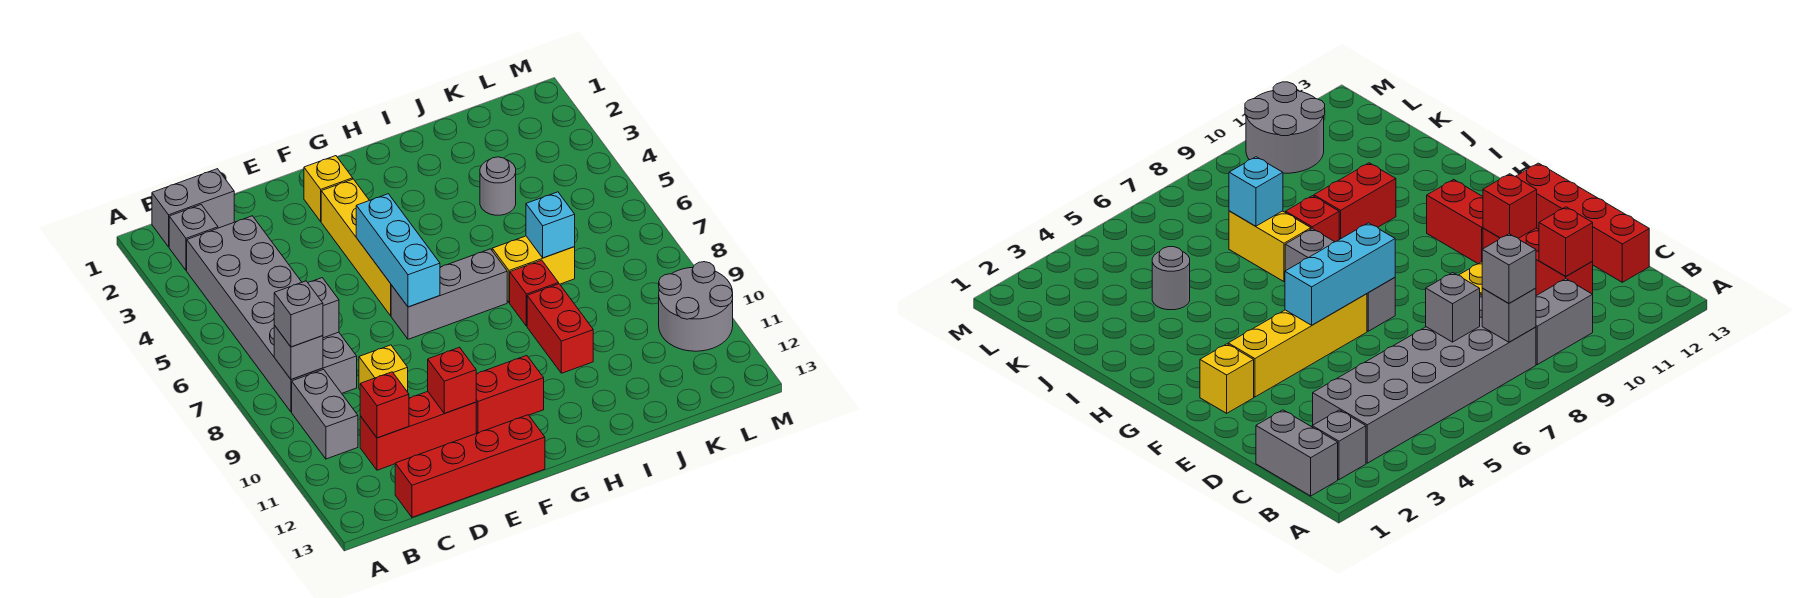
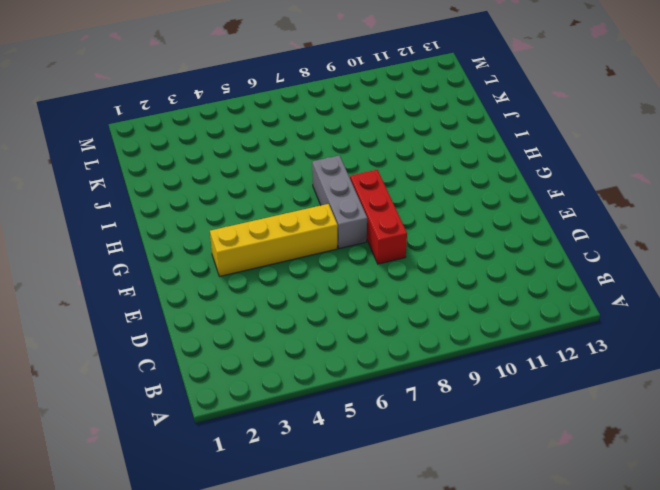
red 1x3 brick [350,170,407,264] -> red 1x3 brick moved to [360,391,476,470]
none -> grey 1x2 brick [152,169,234,247]
none -> grey 1x1 brick [169,205,218,270]
none -> grey 2x6 brick [187,216,357,412]

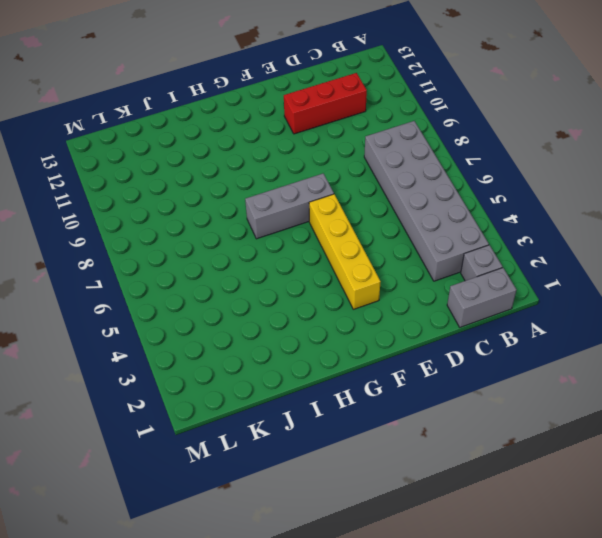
none -> grey 1x2 brick [292,369,358,459]
none -> red 1x4 brick [395,415,545,517]
none -> yellow 1x1 brick [359,345,408,392]

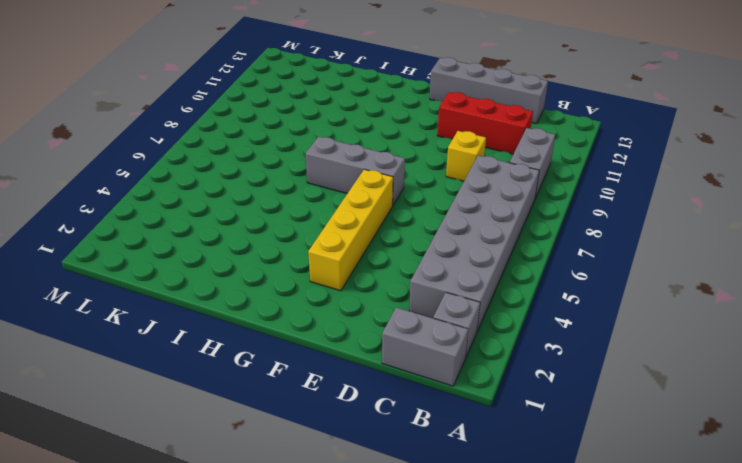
grey 1x4 brick [430,57,548,124] -> red 1x4 brick [395,415,545,517]
none -> yellow 1x1 brick [304,156,353,221]
none -> red 1x2 brick [476,355,544,433]
none -> yellow 1x2 brick [492,236,575,303]

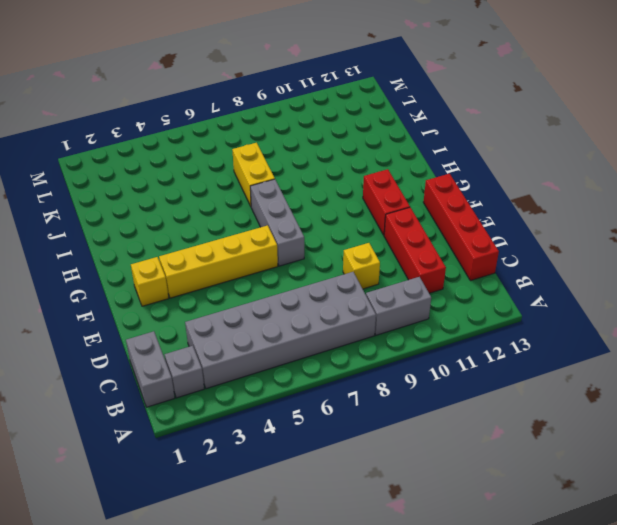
none -> red 1x1 brick [510,260,559,326]
none -> red 1x2 brick [527,284,593,373]
none -> grey 1x1 round brick [480,157,516,215]

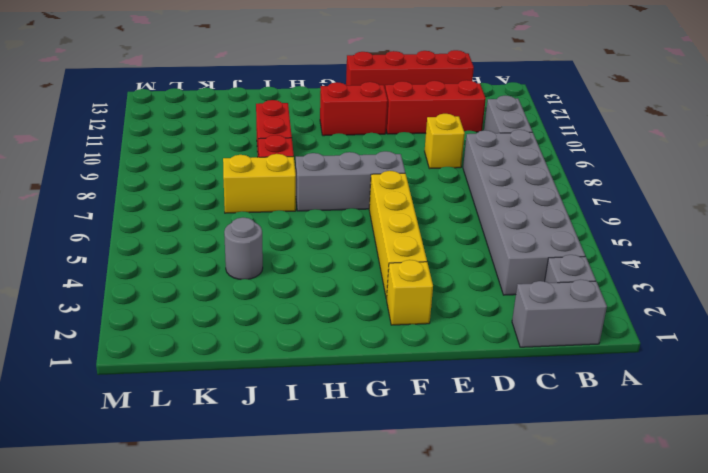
none -> grey 2x2 round brick [659,262,733,351]
none -> grey 1x1 brick [274,325,323,379]
none -> grey 1x1 brick [308,278,339,338]

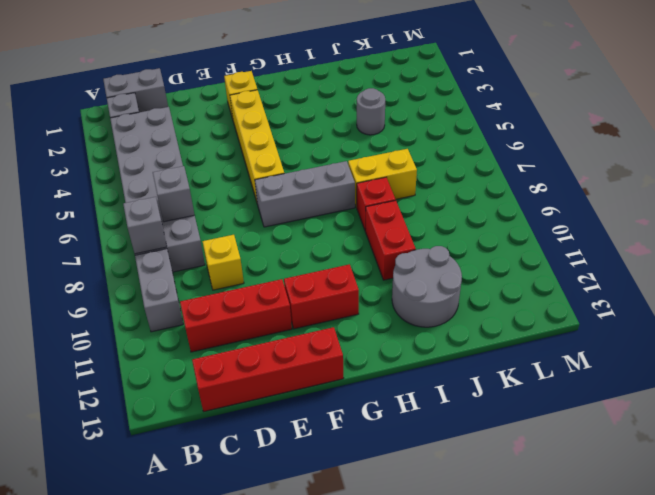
grey 2x2 round brick [392,246,462,327] -> grey 2x2 round brick moved to [659,262,733,351]
none -> red 1x1 brick [360,372,409,438]
none -> red 1x1 brick [428,347,476,413]
none -> cyan 1x3 brick [356,194,440,307]

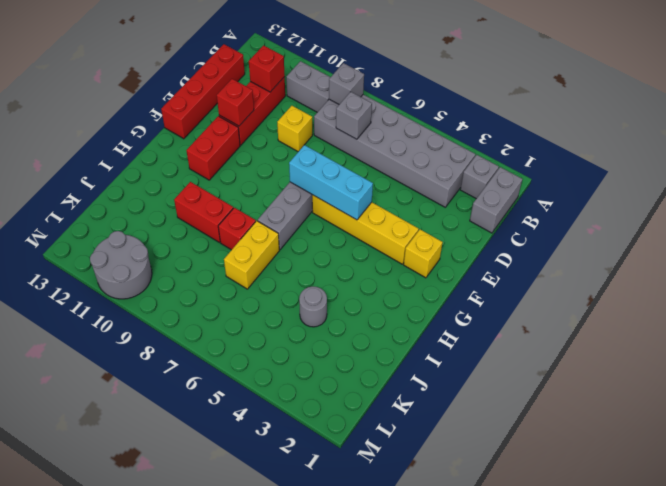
none -> cyan 1x1 brick [526,192,575,258]
none -> grey 1x1 brick [274,281,323,347]

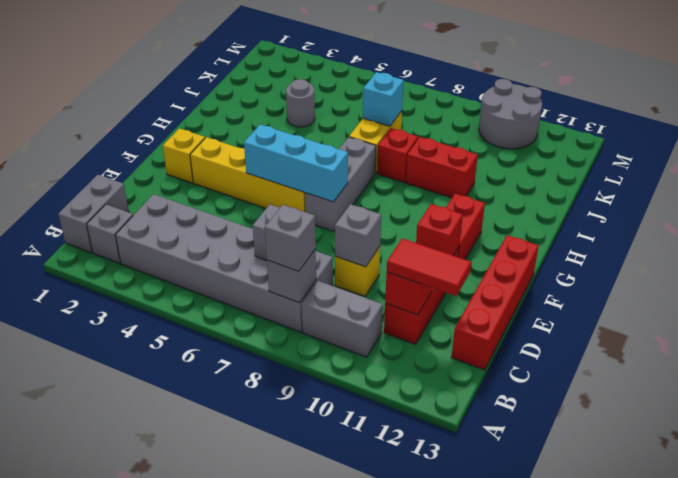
red 1x2 tile [387,238,471,296] -> none
grey 1x1 brick [335,204,381,267] -> none

